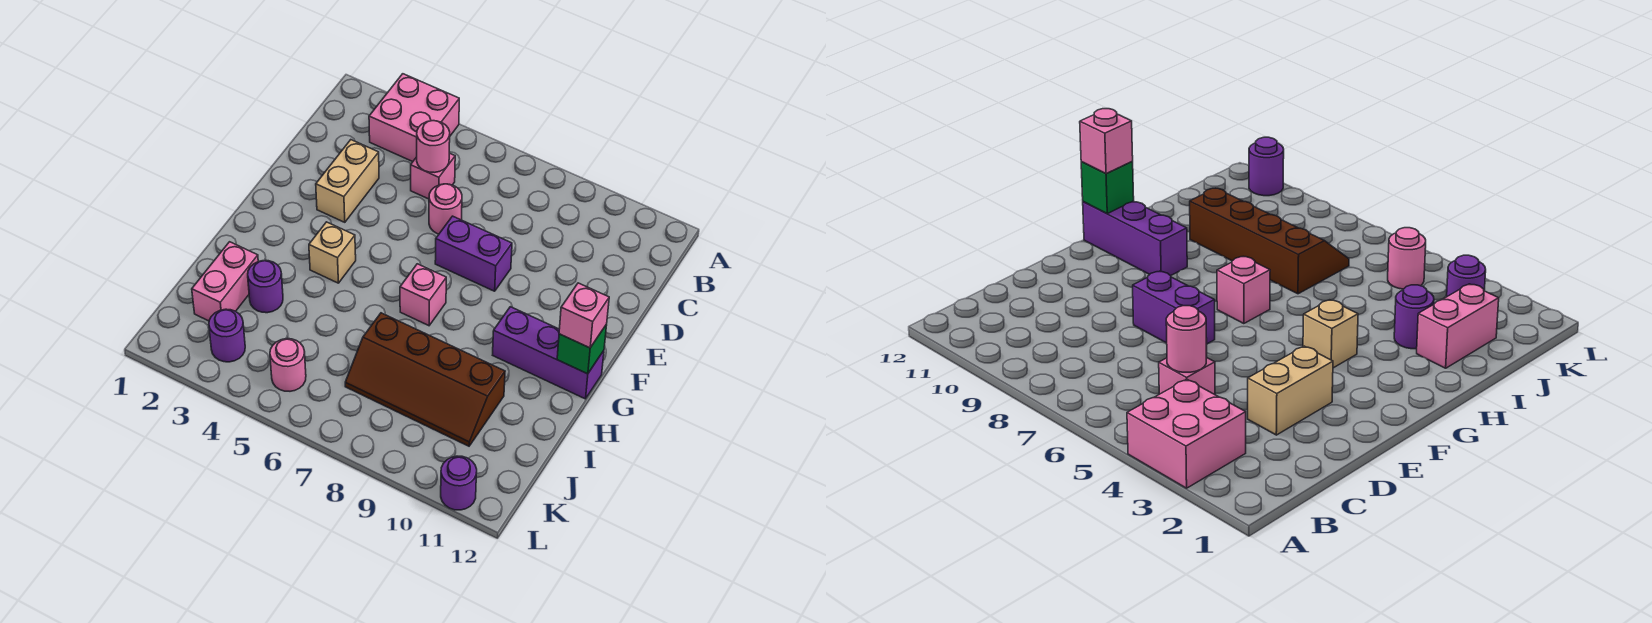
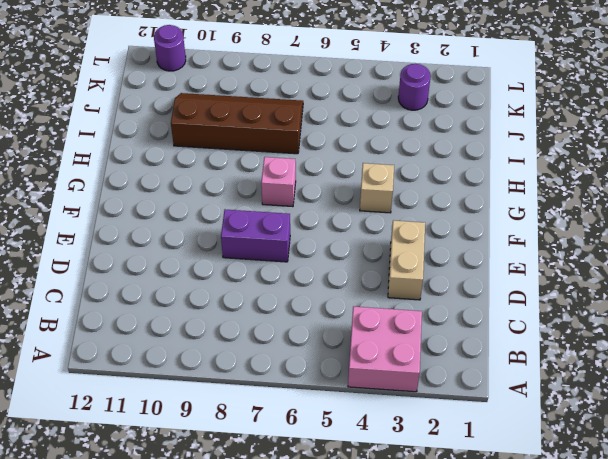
none -> pink 1x1 brick [411,153,455,199]
none -> pink 1x1 round brick [429,184,462,234]
none -> purple 1x3 brick [493,307,604,399]

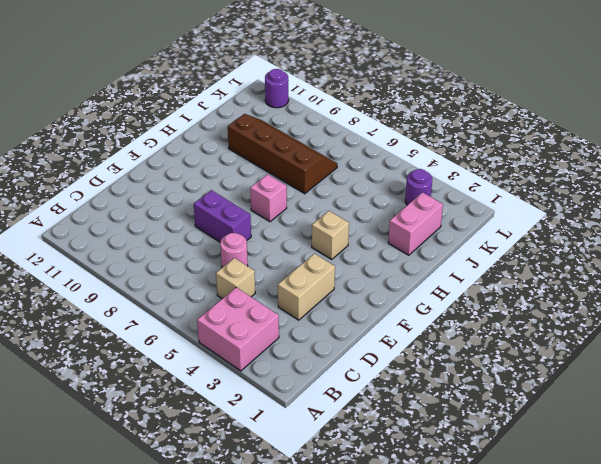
tan 1x1 brick [216,258,255,299] -> pink 1x1 brick [411,153,455,199]
none -> purple 1x3 brick [493,307,604,399]
none -> purple 1x1 round brick [248,261,283,313]
none -> pink 1x1 round brick [270,339,306,391]

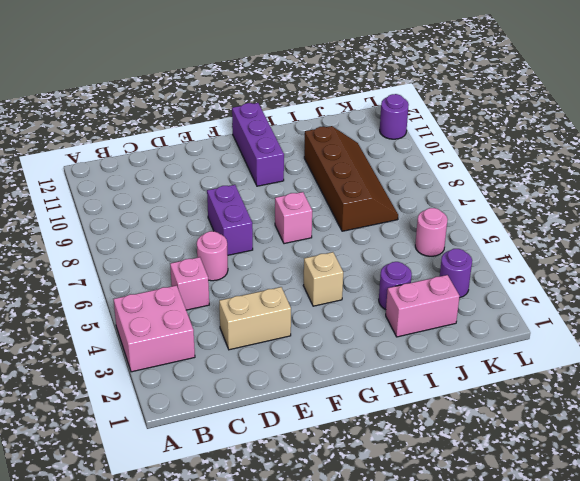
none -> pink 1x1 round brick [417,121,450,173]
none -> green 1x1 brick [557,324,607,374]
none -> pink 1x1 brick [559,283,609,348]

